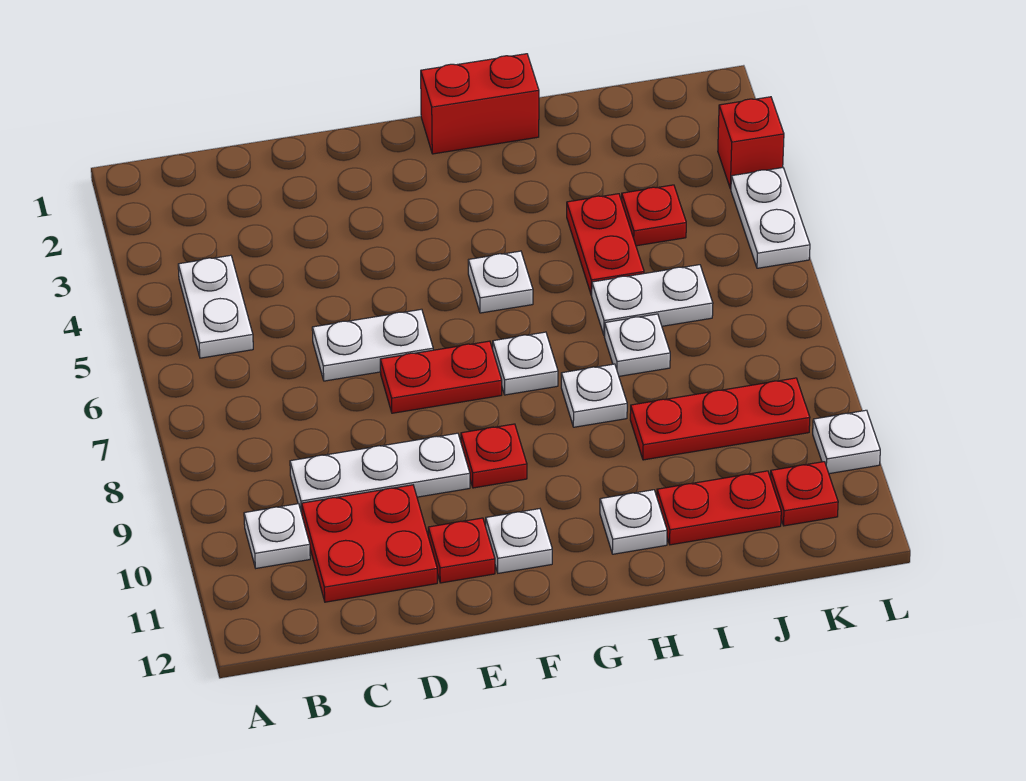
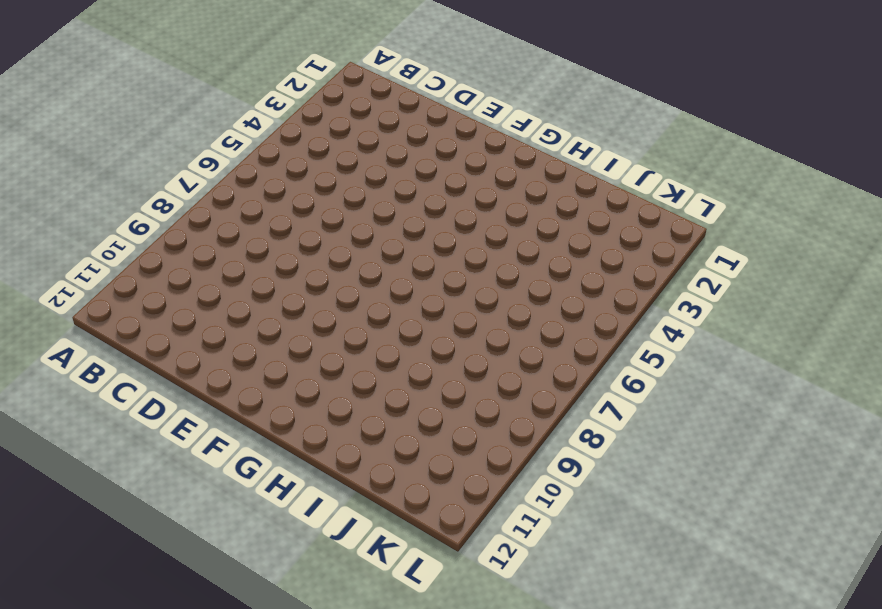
none -> white 1x2 plate [178,255,253,358]
none -> white 1x1 plate [244,504,310,568]
none -> white 1x3 plate [290,433,470,514]

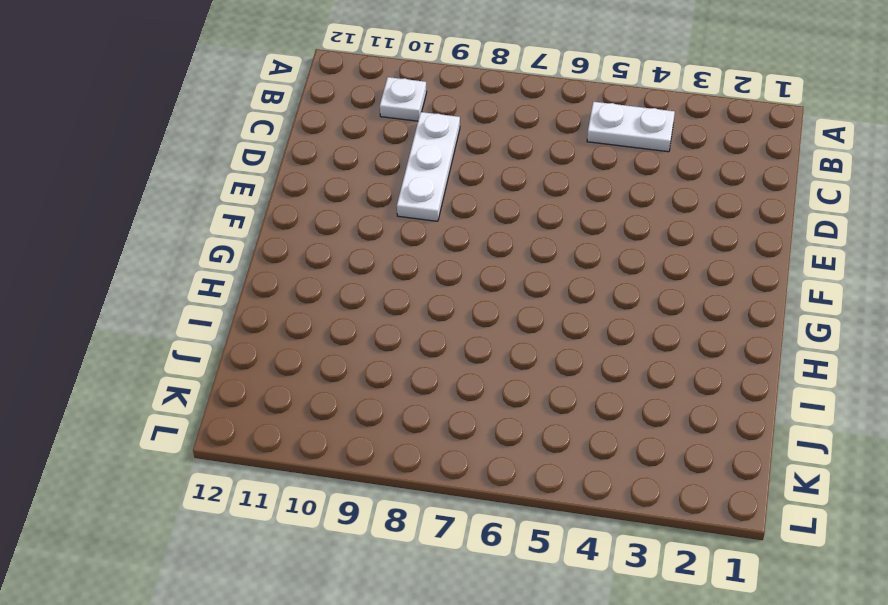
none -> red 2x2 plate [302,485,437,602]
none -> white 1x2 plate [312,309,433,381]
none -> red 1x2 plate [380,341,502,413]

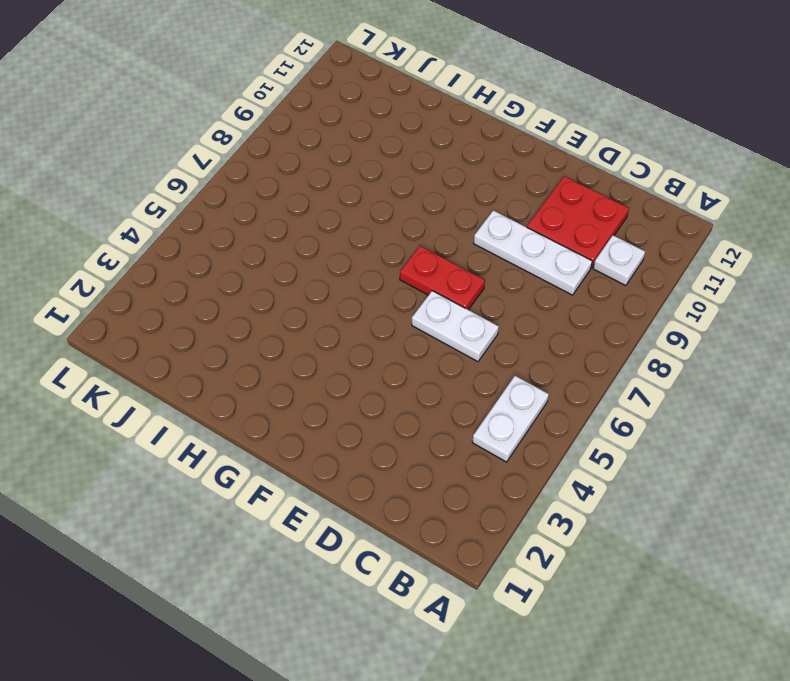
none -> red 1x1 plate [428,518,495,583]
none -> red 1x1 plate [461,424,527,488]
none -> white 1x1 plate [486,509,552,573]

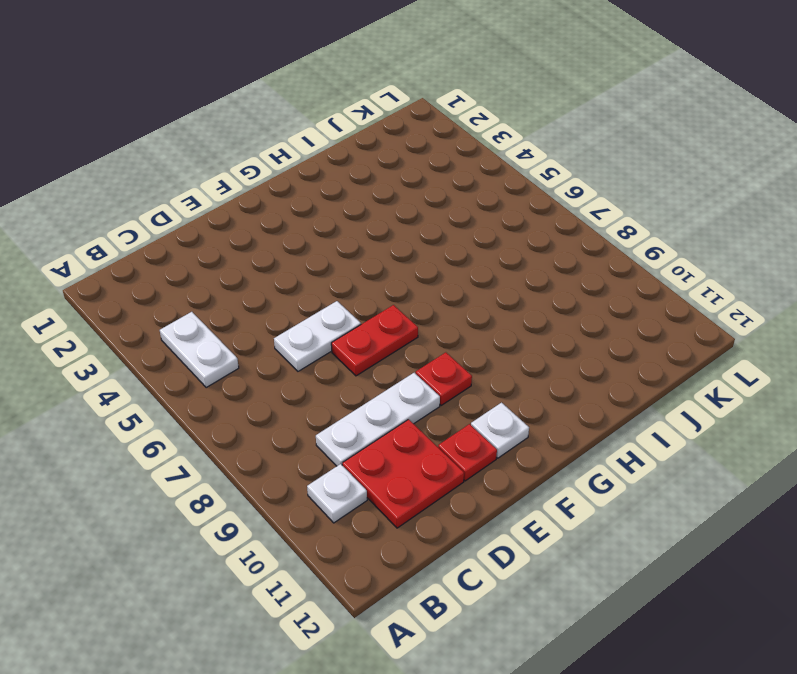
none -> red 1x2 brick [421,54,539,154]
none -> white 1x1 plate [468,251,533,313]
none -> white 1x1 plate [493,332,558,395]

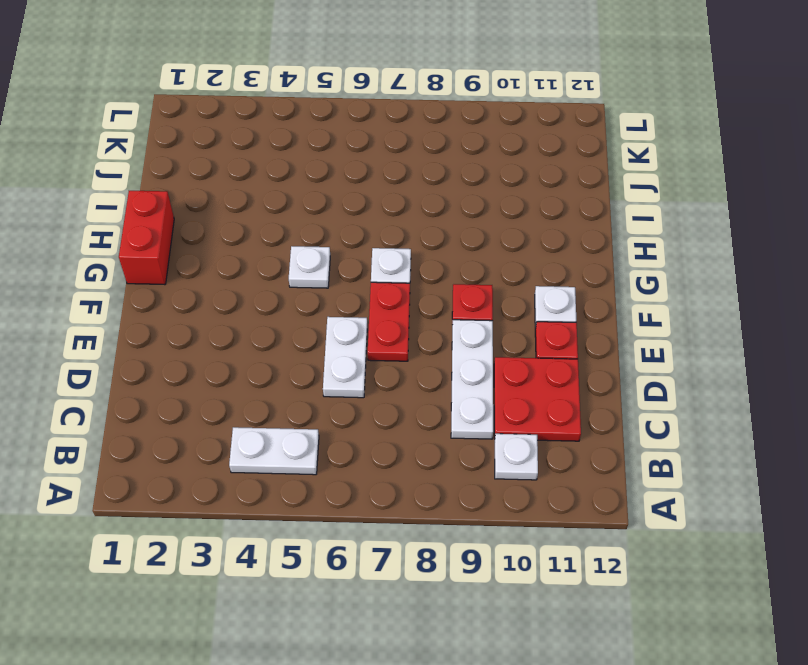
none -> white 1x1 plate [561,364,627,427]
none -> white 1x1 plate [600,490,667,554]
none -> red 1x2 plate [567,194,644,295]

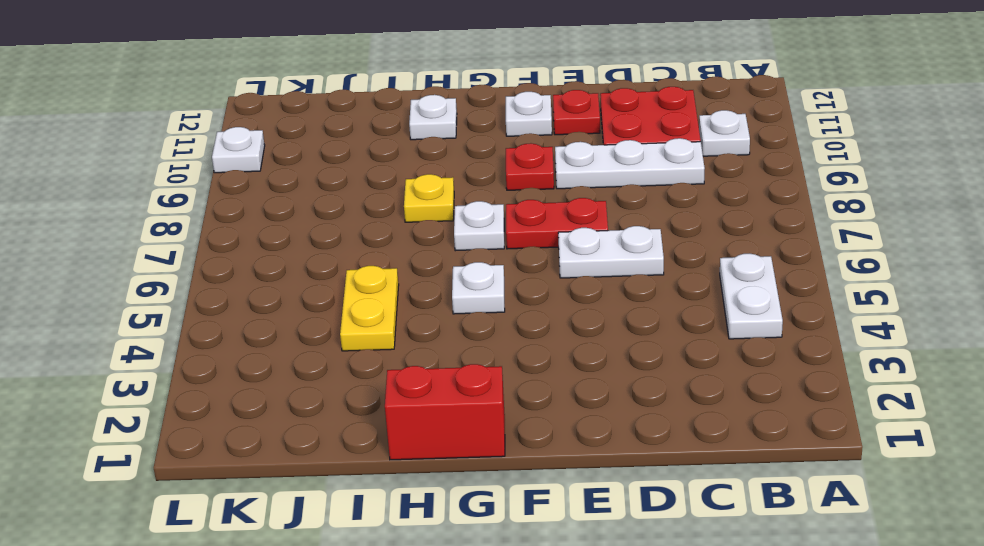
yellow 1x1 plate [404,174,454,222] -> white 1x1 plate [561,364,627,427]
yellow 1x2 plate [340,266,399,351] -> red 1x2 plate [567,194,644,295]
none -> white 1x2 plate [592,265,713,336]
none -> white 1x1 plate [605,314,670,376]
none -> red 1x3 plate [630,378,810,460]

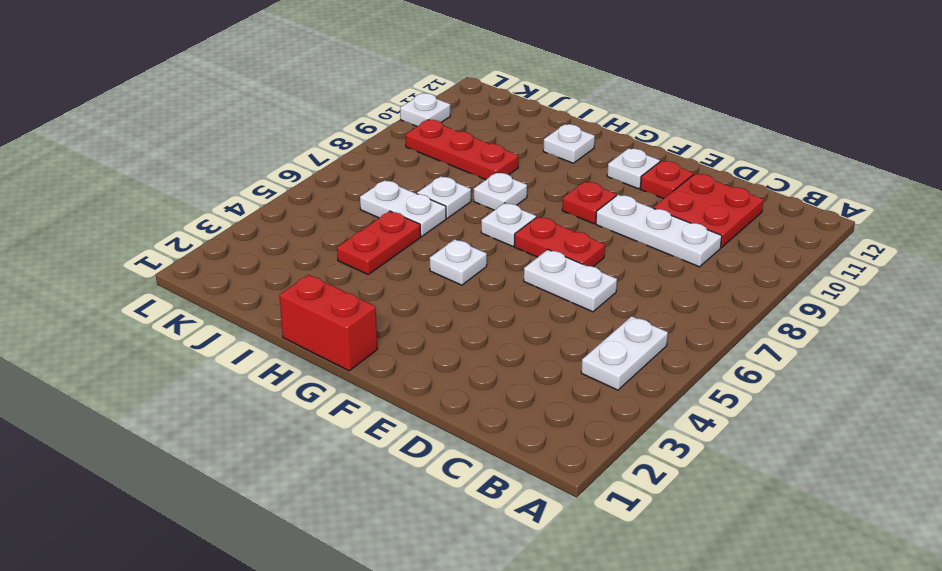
none -> white 1x1 plate [244,504,310,568]
none -> red 1x2 plate [657,471,781,545]
none -> red 1x1 plate [622,185,686,246]

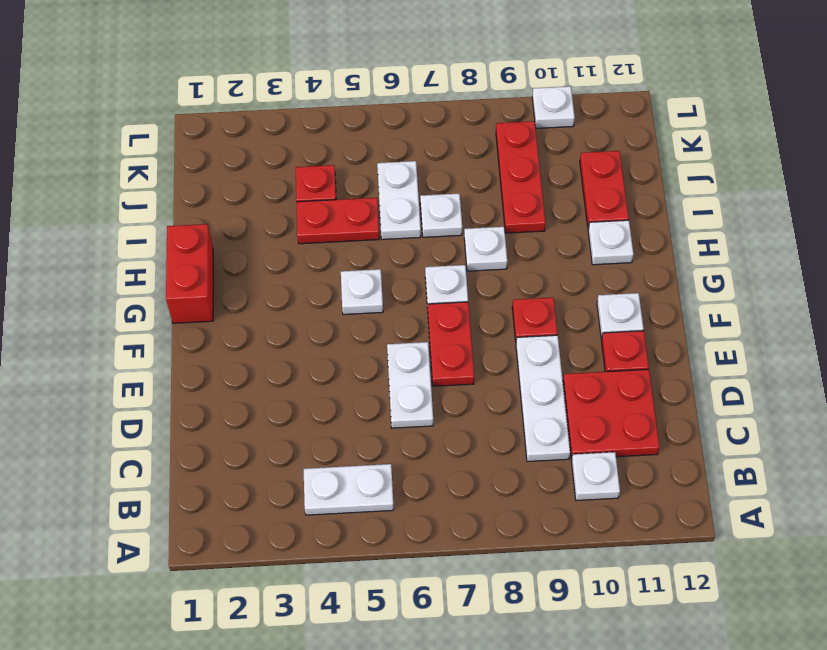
none -> red 1x1 plate [770,462,838,526]
none -> red 1x1 brick [718,97,784,189]
none -> white 1x2 plate [731,168,810,268]

